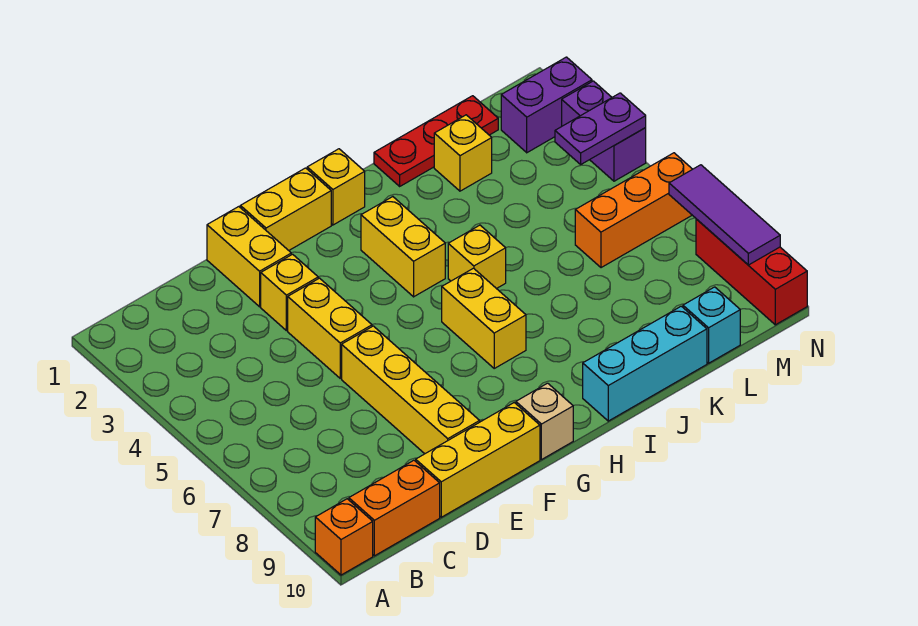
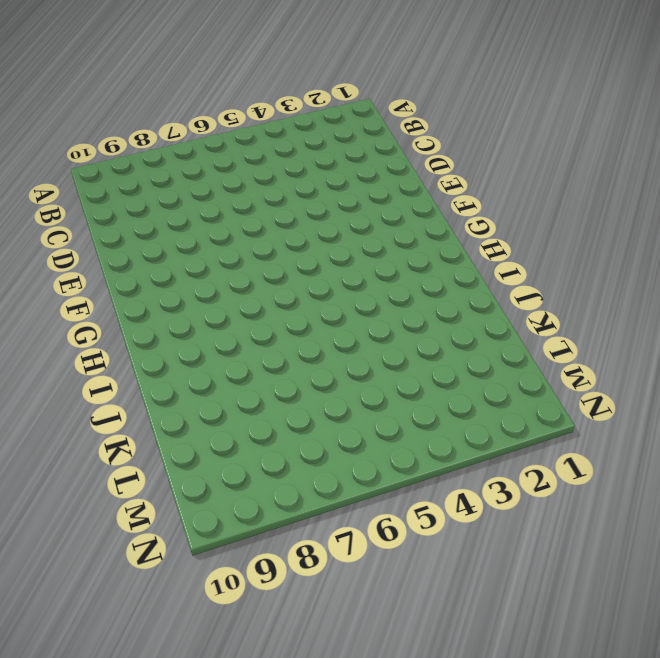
none -> orange 1x1 brick [315,499,373,575]
none -> orange 1x2 brick [349,460,440,556]
none -> yellow 1x3 brick [416,403,540,517]

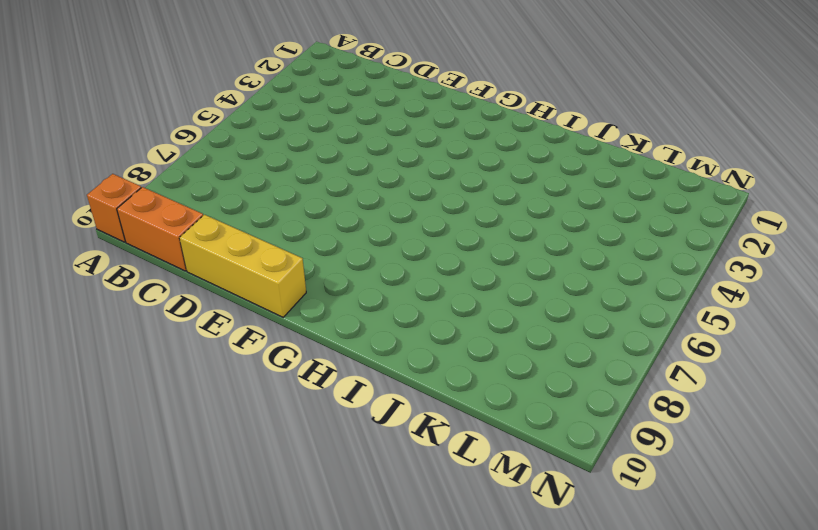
none -> yellow 1x2 brick [207,207,291,307]
none -> yellow 1x1 brick [261,254,318,331]
none -> yellow 1x2 brick [288,278,372,378]

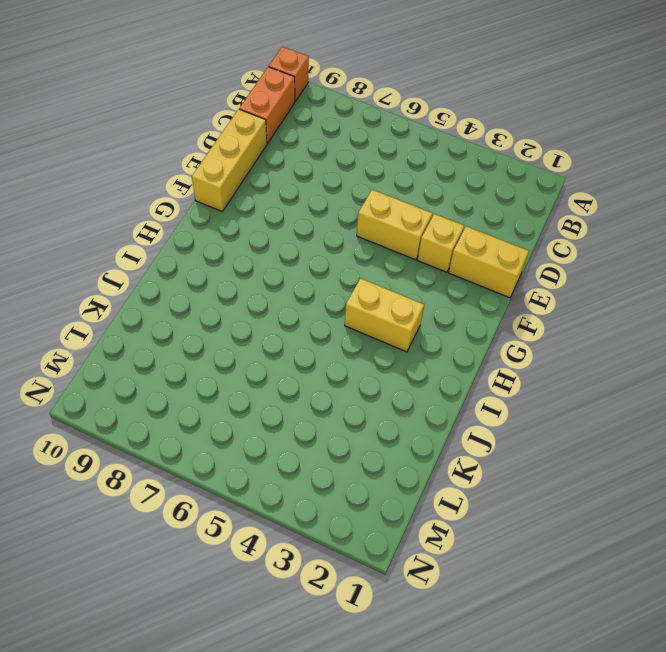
none -> yellow 1x4 brick [342,326,480,454]
none -> yellow 1x2 brick [240,168,331,250]
none -> tan 1x1 brick [516,383,573,460]

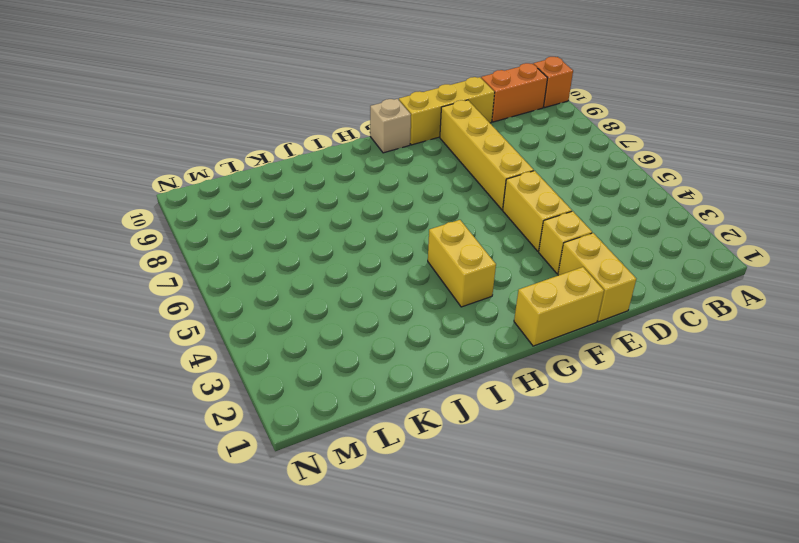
none -> yellow 1x1 brick [307,149,365,225]
none -> yellow 1x2 brick [442,268,526,368]
none -> yellow 1x1 brick [448,225,506,289]

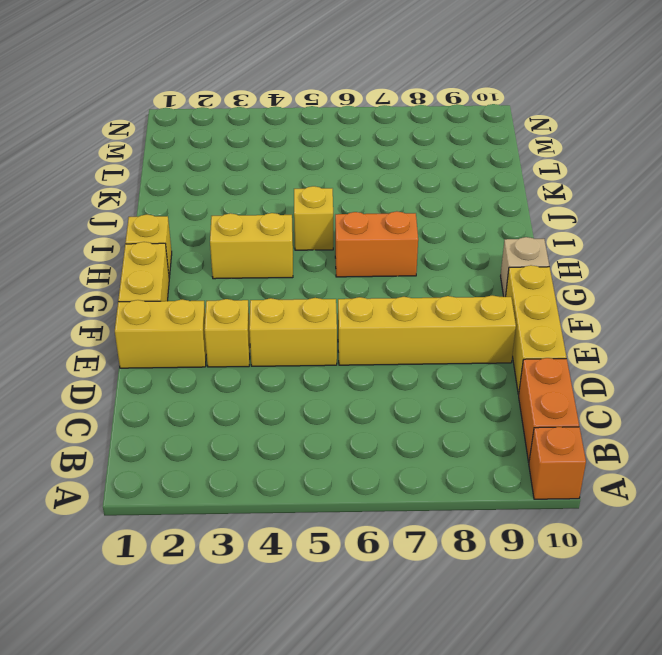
orange 1x2 brick [335,211,418,277] -> yellow 1x2 brick [442,268,526,368]
none -> cyan 1x3 brick [583,306,707,421]
none -> red 1x3 plate [374,96,498,186]
none -> yellow 1x1 brick [434,115,492,191]

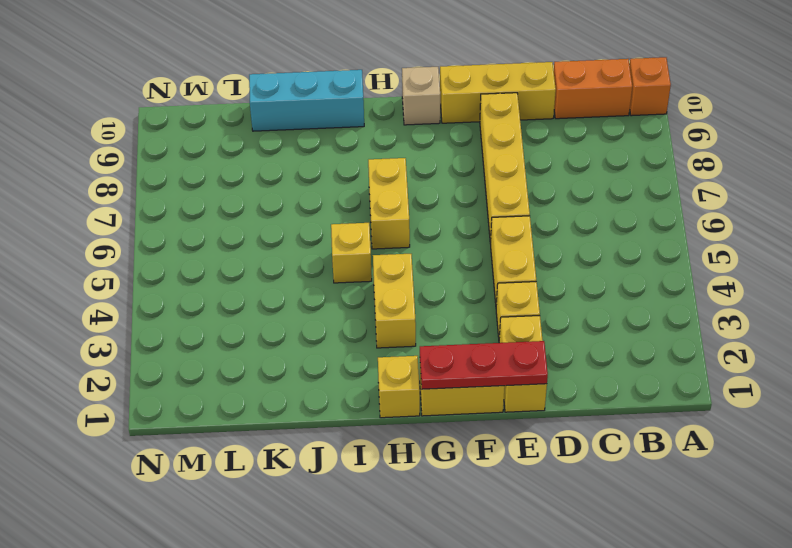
red 1x3 plate [420,341,548,389] -> red 1x3 plate moved to [374,96,498,186]
none -> yellow 1x1 brick [434,115,492,191]
none -> orange 1x3 brick [575,153,692,268]
none -> cyan 1x1 brick [683,287,740,363]

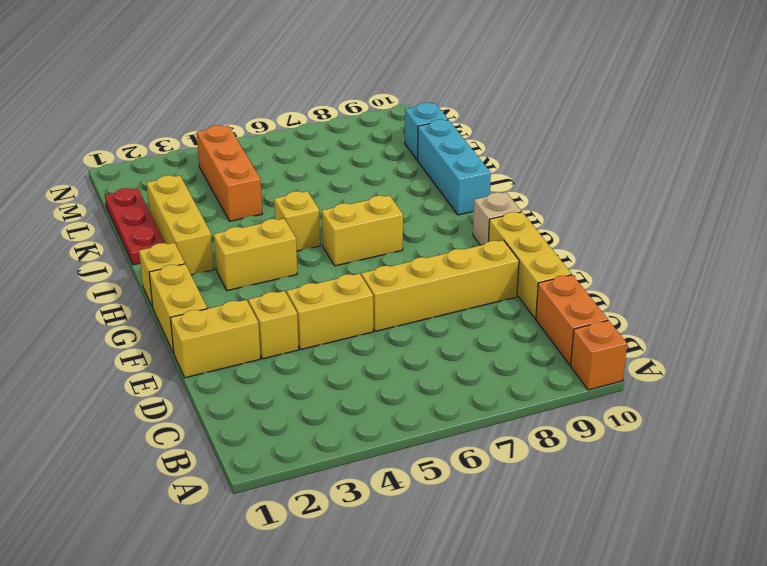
yellow 1x3 brick [147,175,214,275] -> yellow 1x1 brick [434,115,492,191]
orange 1x3 brick [197,125,262,221] -> orange 1x3 brick moved to [575,153,692,268]
none -> purple 1x2 brick [501,57,592,153]
none -> purple 1x2 brick [562,81,646,181]
none -> red 1x3 brick [696,219,807,325]

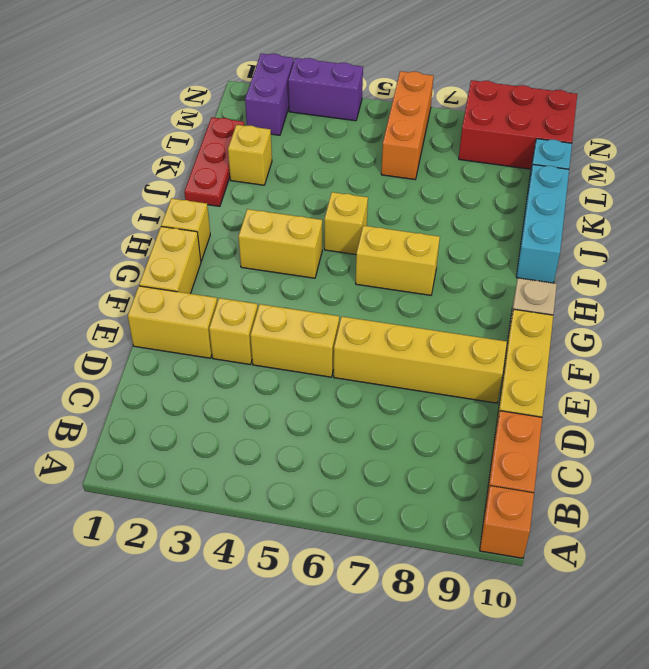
red 2x3 brick [459,80,577,169] -> red 1x3 brick [696,219,807,325]
none -> purple 1x2 plate [555,93,646,164]
none -> purple 1x3 tile [669,165,780,265]

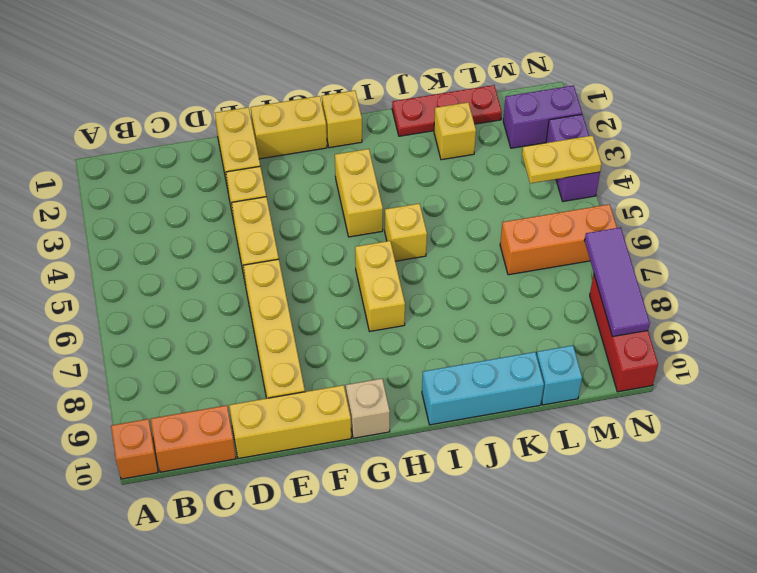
yellow 1x2 plate [522,135,602,183] -> purple 1x2 plate [555,93,646,164]

